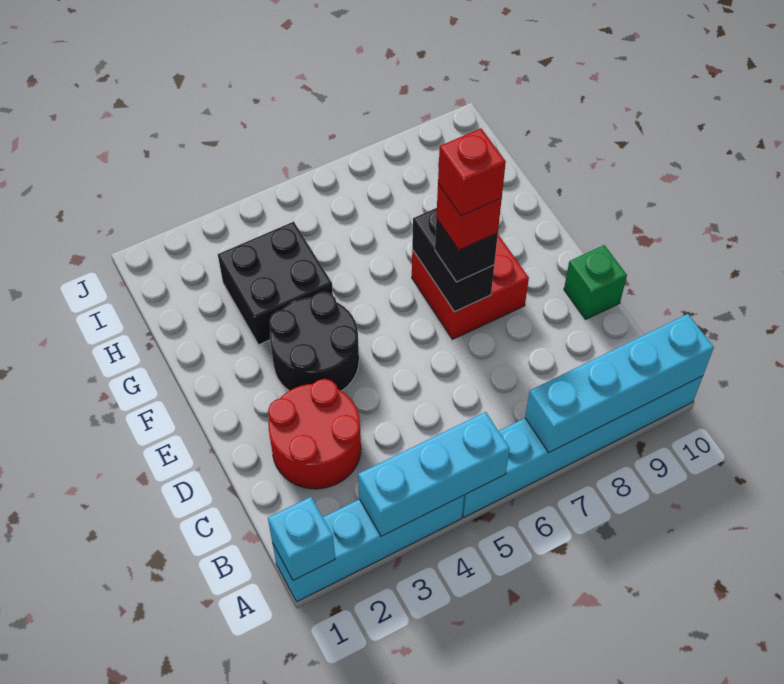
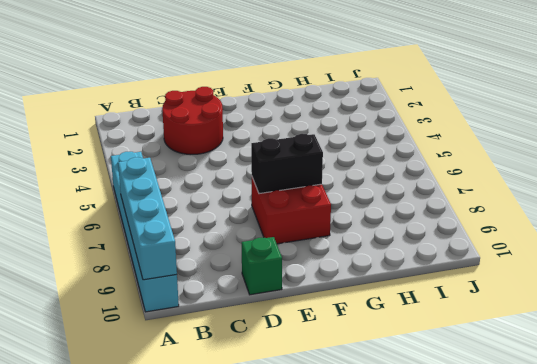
none -> cyan 1x4 brick [272,495,464,602]
none -> black 2x2 round brick [270,292,359,391]
none -> black 2x2 brick [218,222,333,345]

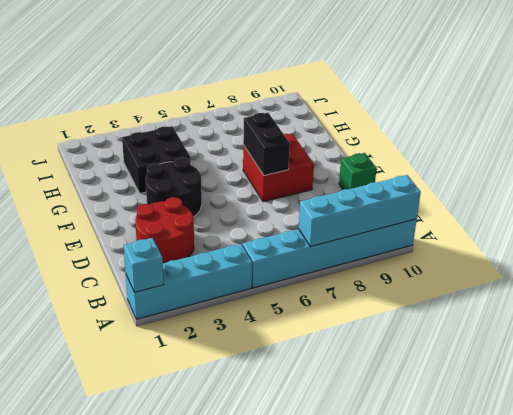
none -> cyan 1x3 brick [358,412,510,536]
none -> black 1x1 brick [435,218,498,282]
none -> red 1x1 brick [436,184,502,250]

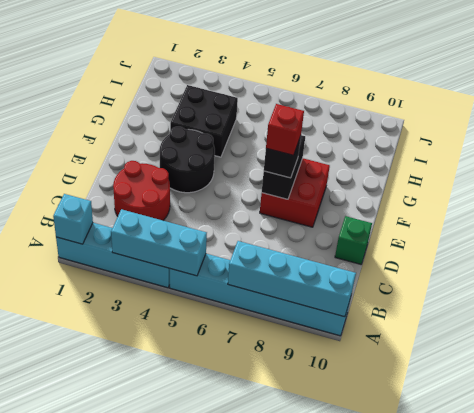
none -> red 1x1 brick [438,129,506,216]

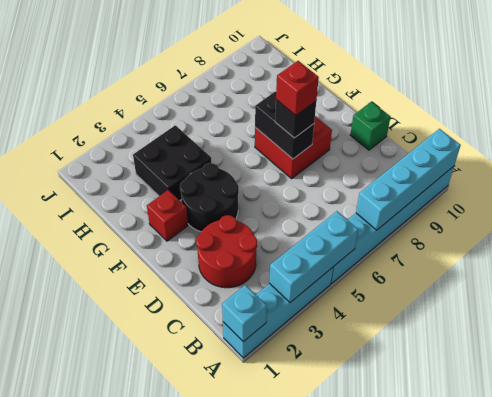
red 1x1 brick [147,190,188,241] -> red 1x1 brick moved to [438,129,506,216]

